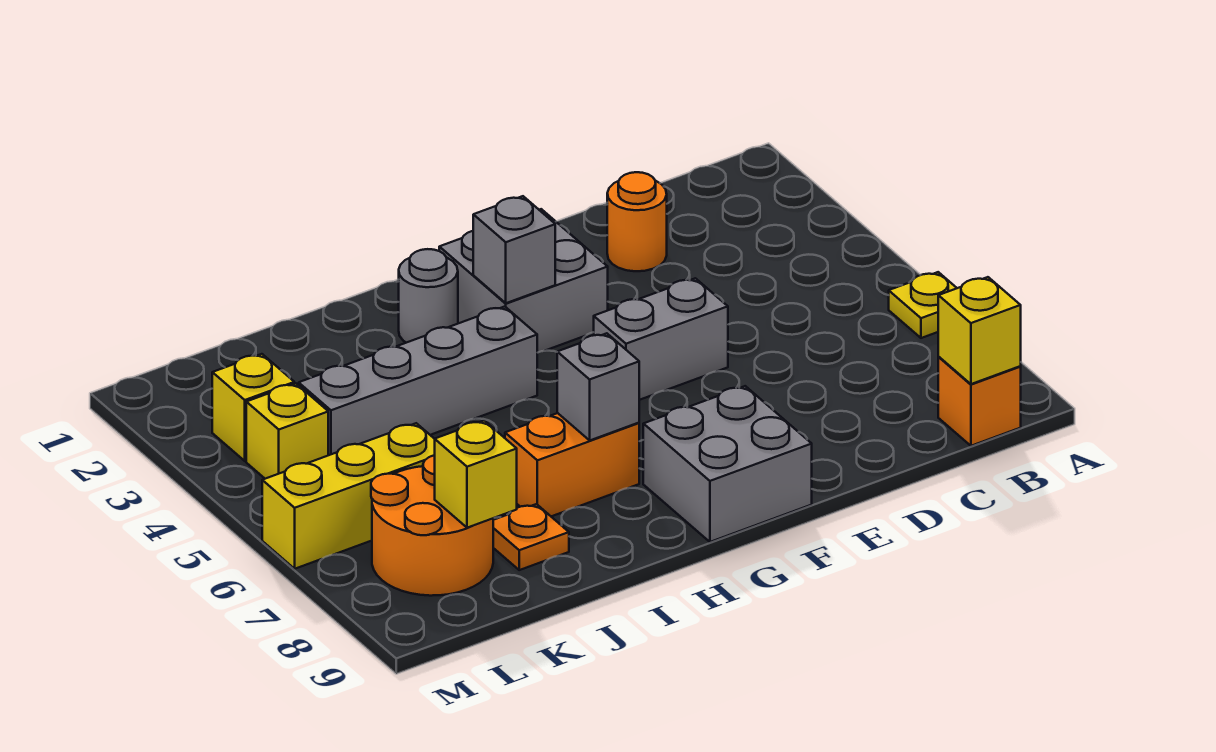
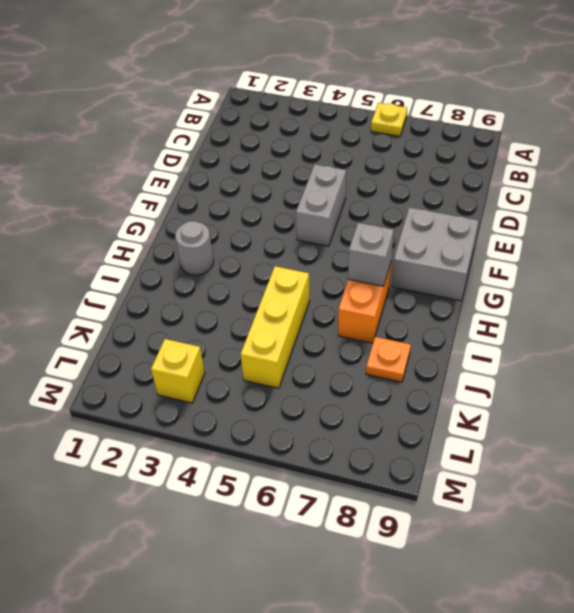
yellow 1x3 brick [240,266,310,388] -> yellow 1x3 brick moved to [262,423,435,569]
none -> orange 1x1 brick [938,357,1021,446]
none -> orange 1x1 round brick [607,172,667,271]
none -> grey 2x2 brick [439,209,608,353]

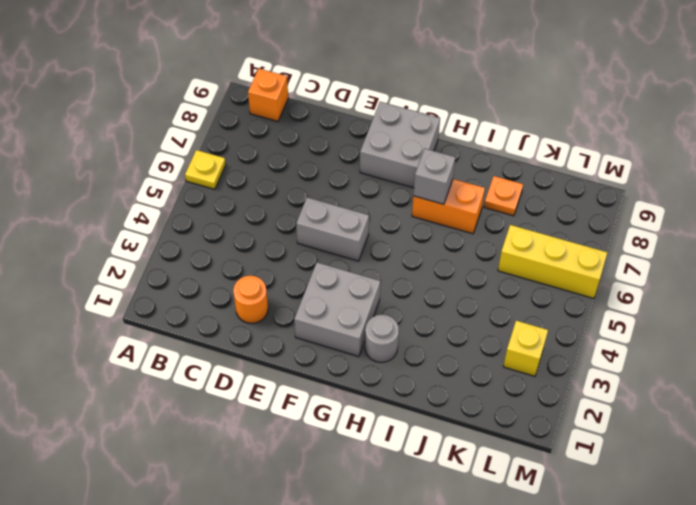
none -> grey 1x4 brick [299,307,537,455]
none -> orange 2x2 round brick [371,455,493,596]
none -> yellow 1x1 brick [246,384,328,479]

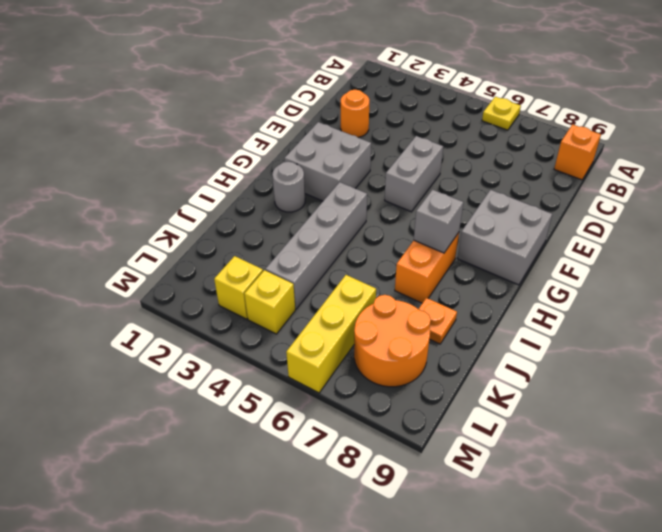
none -> yellow 1x1 brick [938,277,1021,384]
none -> grey 1x1 brick [473,196,555,303]
none -> yellow 1x1 brick [435,421,517,528]

